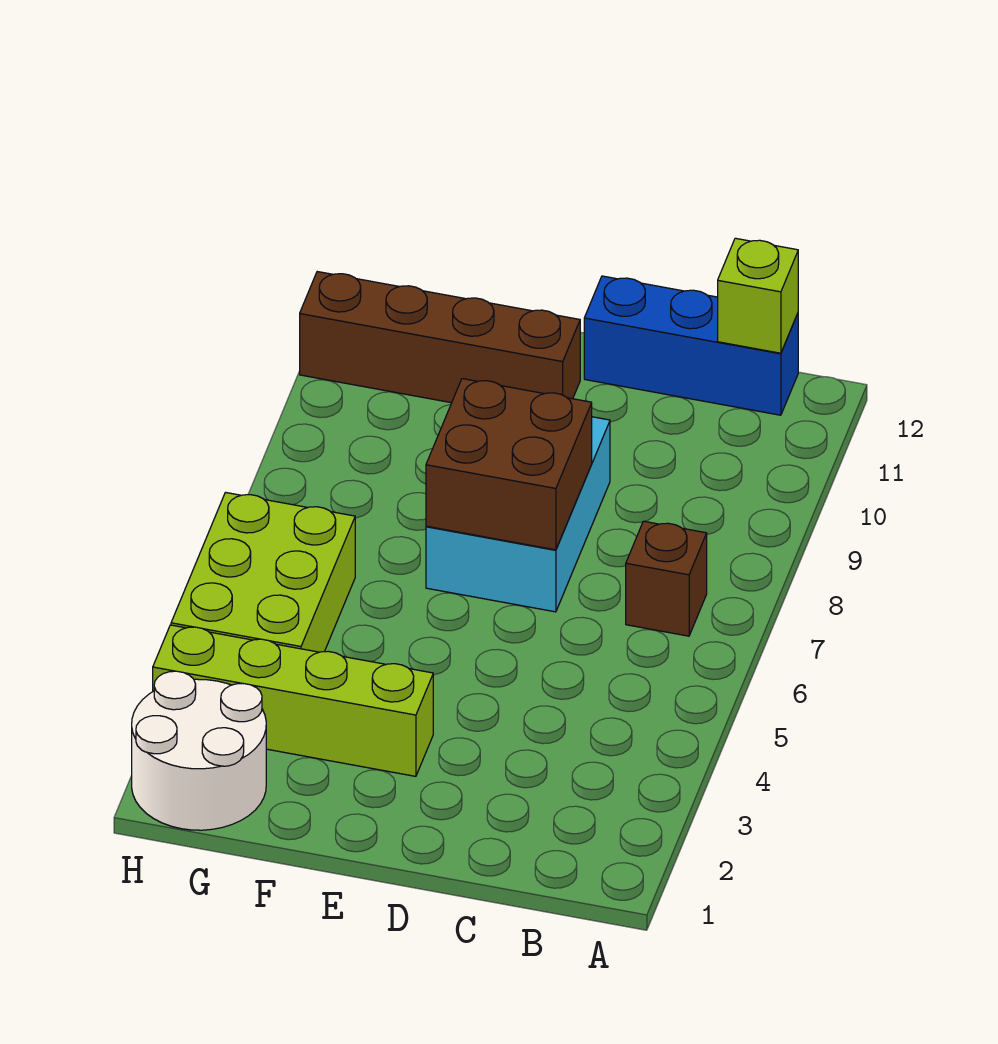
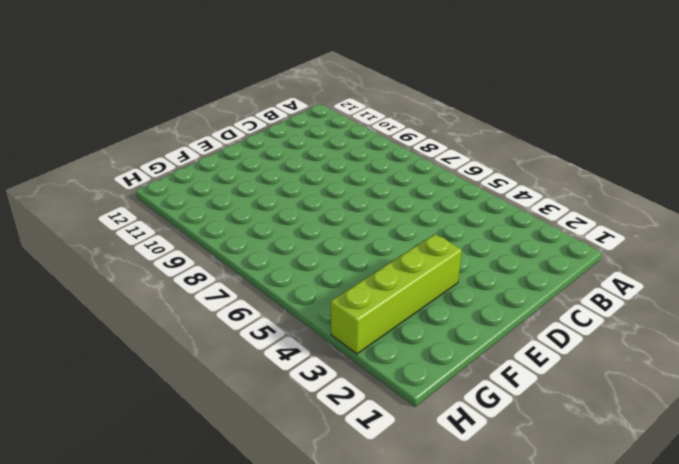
none -> brown 1x1 brick [626,521,707,636]
none -> blue 1x3 brick [584,276,798,415]

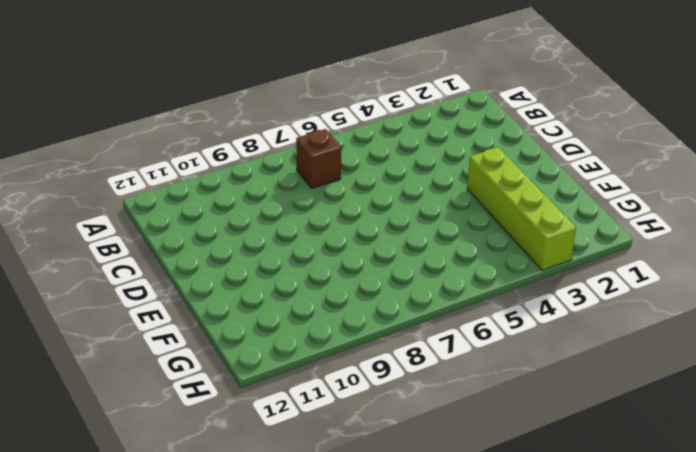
none -> blue 1x3 brick [584,276,798,415]
none -> cyan 2x3 brick [426,417,610,612]

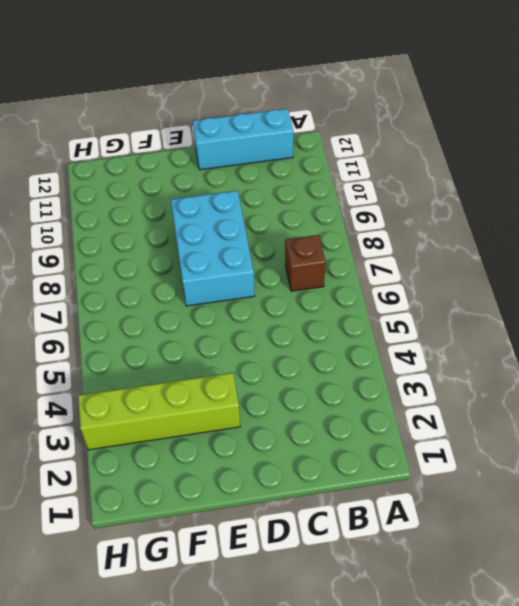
cyan 1x3 brick [193,109,293,170] -> blue 1x3 brick [584,276,798,415]
none -> brown 1x4 brick [300,272,580,403]
none -> white 2x2 round brick [132,671,266,830]

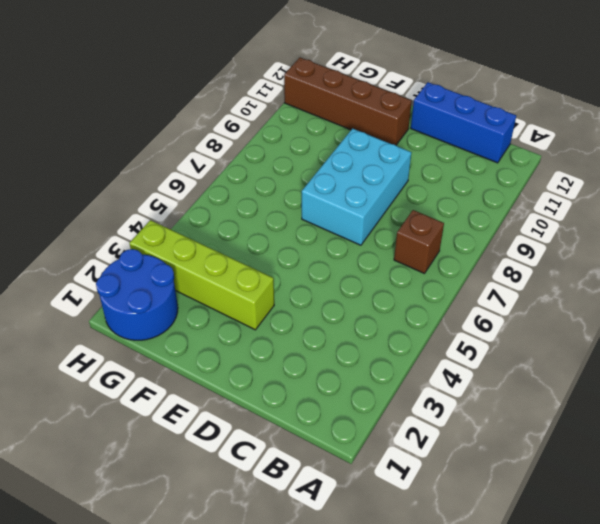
blue 2x2 round brick [96,249,178,340] -> white 2x2 round brick [132,671,266,830]
none -> lime 2x3 brick [171,492,355,652]
none -> lime 1x1 brick [718,238,798,353]

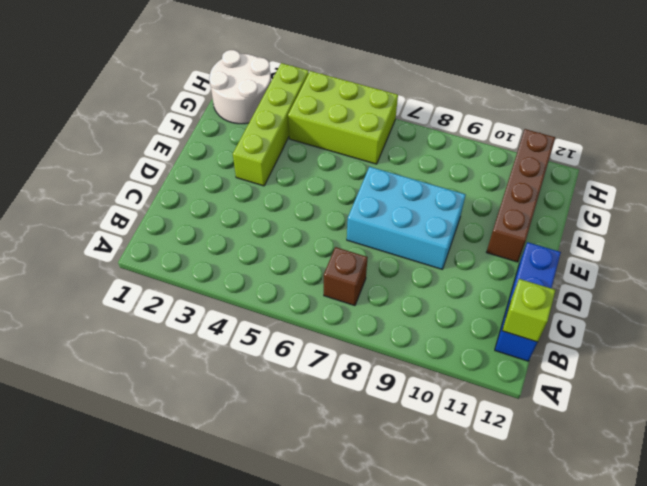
none -> brown 2x2 brick [426,379,592,550]

